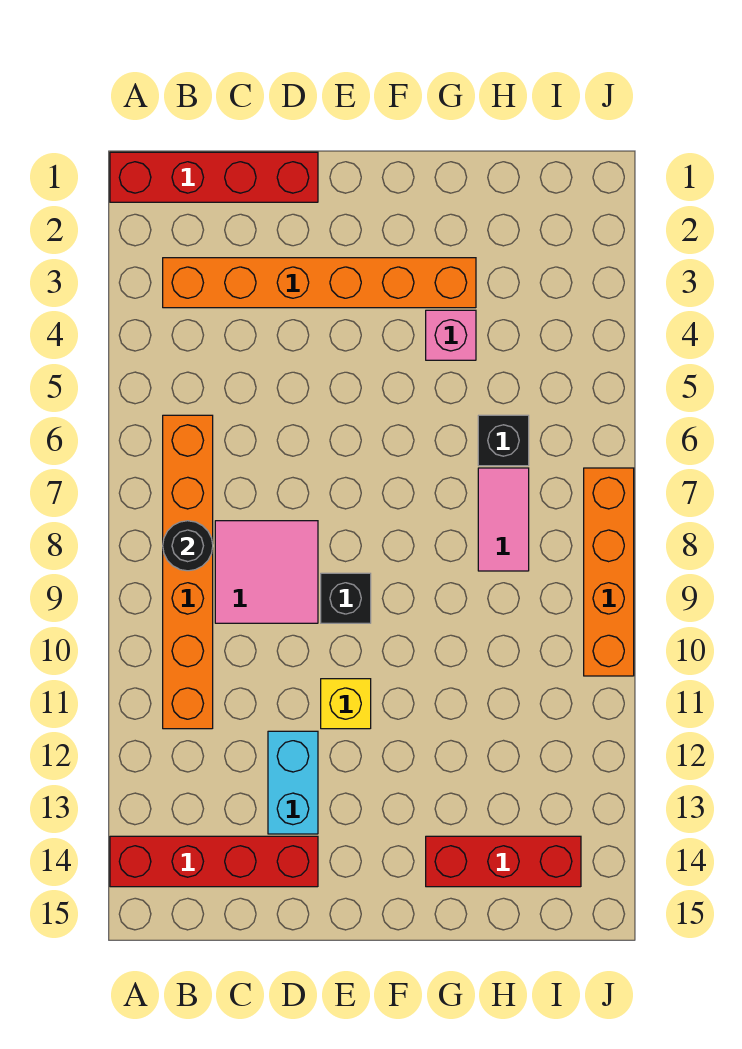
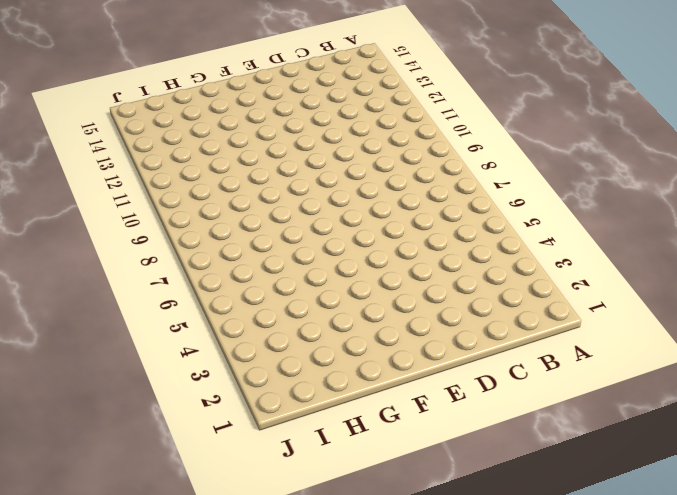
none -> red 1x4 brick [110,152,318,202]
none -> red 1x4 brick [110,836,318,887]
none -> orange 1x6 brick [163,258,476,308]

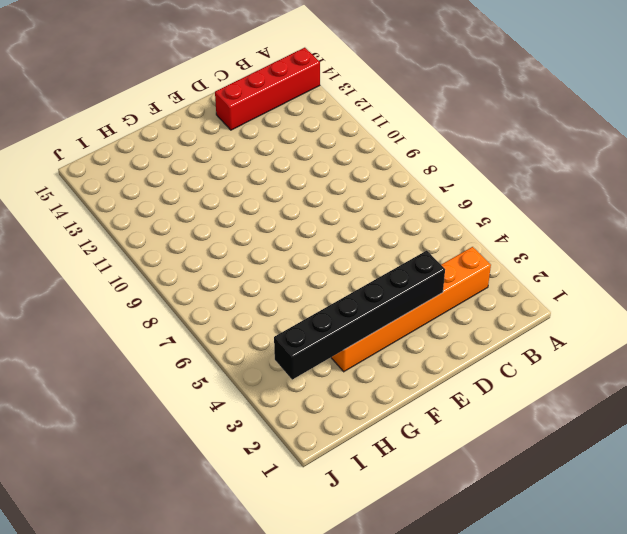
black 1x6 brick [274,251,445,380] -> none
none -> red 1x4 brick [110,152,318,202]
none -> orange 1x6 brick [163,415,213,729]
none -> pink 2x2 tile [215,521,318,623]

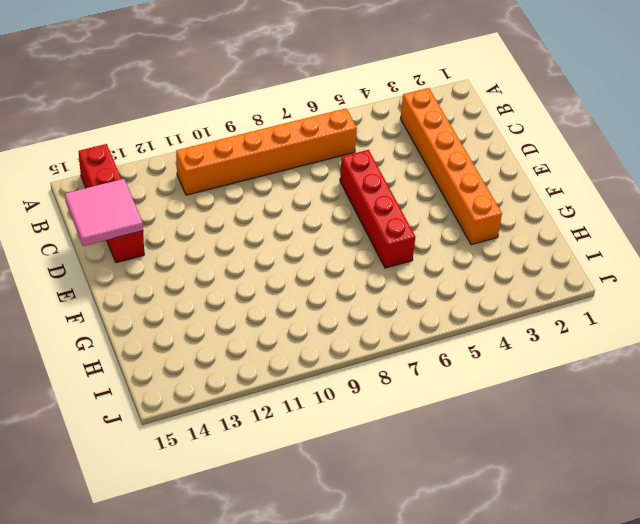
pink 2x2 tile [65,179,143,246] -> pink 2x2 tile moved to [215,521,318,623]
red 1x4 brick [340,150,415,268] -> red 1x4 brick moved to [110,152,318,202]
none -> cyan 1x2 brick [268,731,318,834]
none -> black 1x1 brick [321,573,371,623]
none -> yellow 1x1 brick [321,679,371,729]

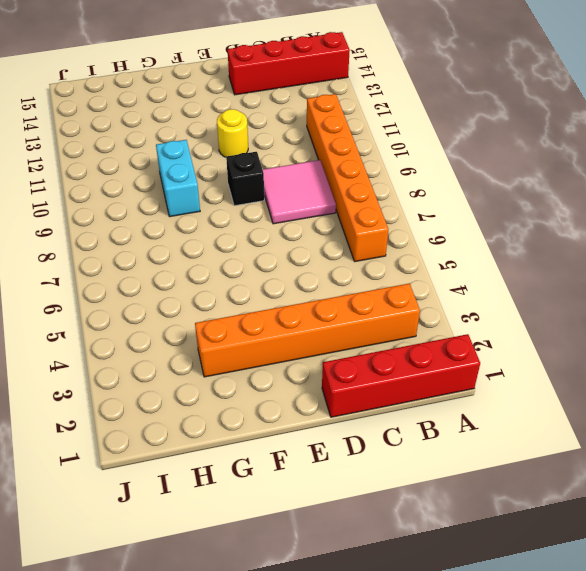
yellow 1x1 round brick [217,109,248,157] -> yellow 1x1 brick [321,679,371,729]
cyan 1x2 brick [156,140,200,217] -> cyan 1x2 brick moved to [268,731,318,834]
none -> pink 1x1 brick [426,310,476,360]
none -> red 1x3 brick [426,836,581,887]
none -> black 1x1 brick [478,415,529,466]

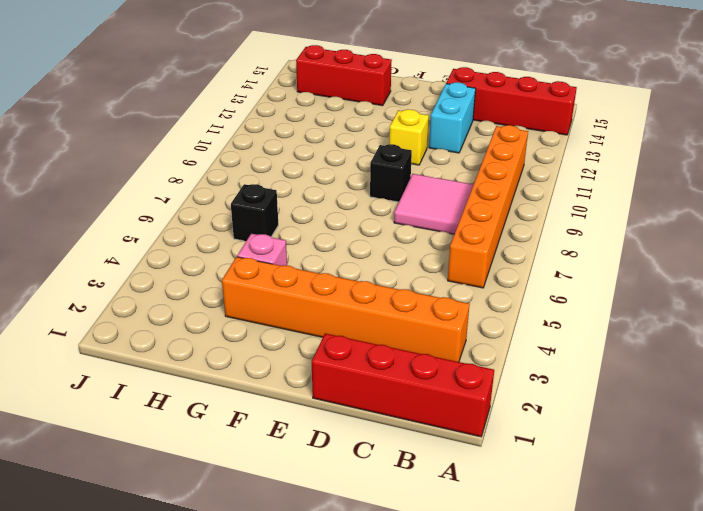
none -> pink 1x2 tile [478,468,529,571]
none -> orange 1x4 brick [584,468,634,676]
none -> black 1x1 round brick [163,521,213,571]

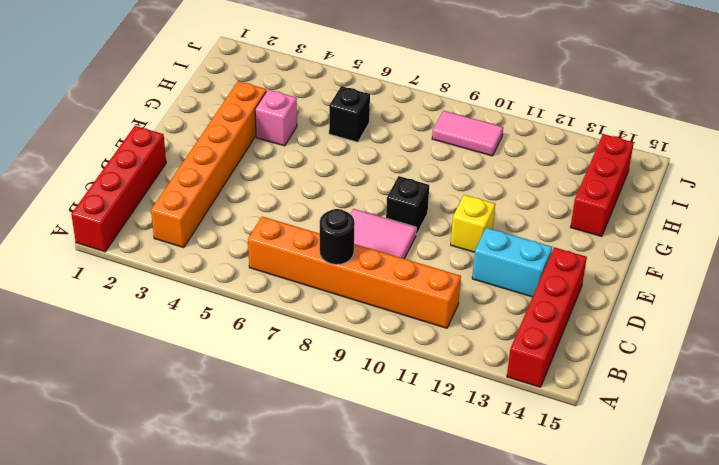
pink 1x2 tile [432,111,503,156] -> pink 1x2 tile moved to [478,468,529,571]
none -> orange 1x4 brick [584,468,634,676]

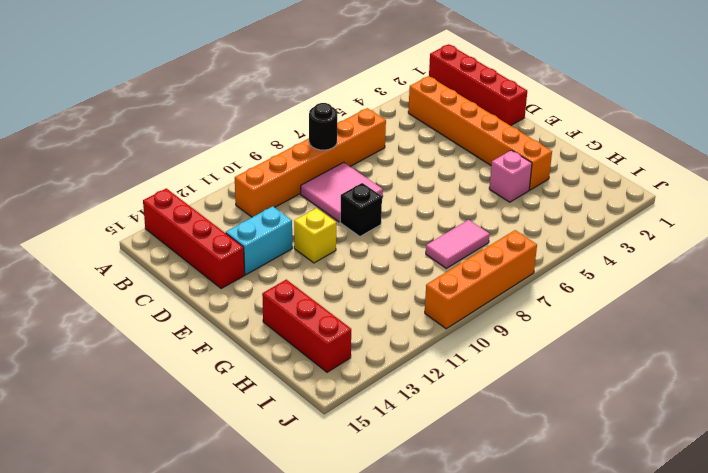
none -> black 1x1 brick [478,415,529,466]

